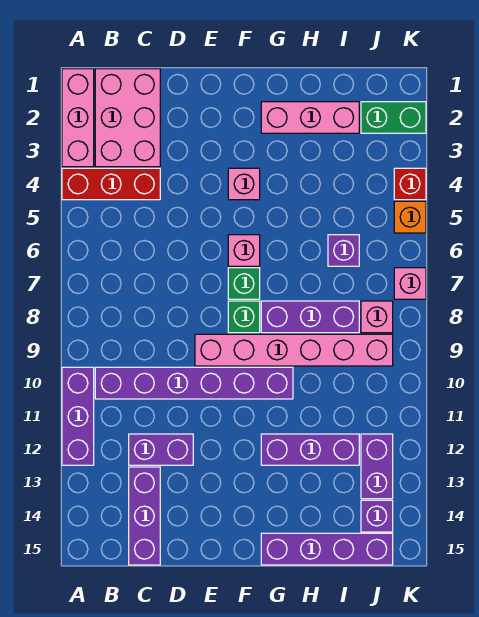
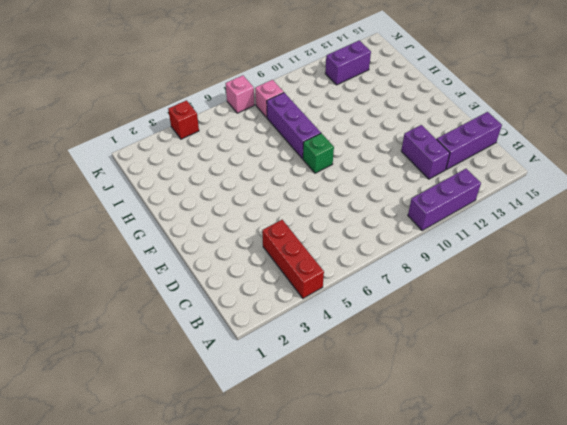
none -> pink 1x3 brick [62,69,94,167]
none -> pink 2x3 brick [95,69,160,167]
none -> purple 1x6 brick [95,367,293,399]

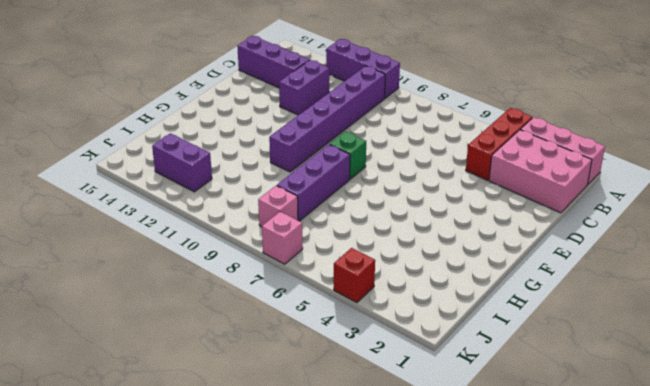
none -> pink 1x6 brick [195,334,393,366]
none -> pink 1x1 brick [228,168,260,200]
none -> pink 1x1 brick [228,235,260,266]

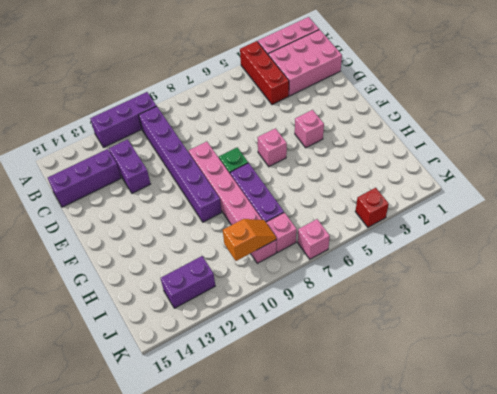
orange 1x2 slope [223,219,276,261] -> none
none -> green 1x1 brick [228,268,260,299]
none -> pink 1x3 brick [261,102,359,133]
none -> purple 1x3 brick [261,434,359,465]

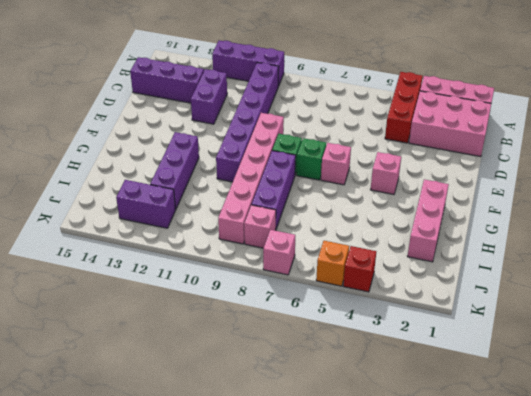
none -> purple 1x4 brick [261,533,393,565]
none -> purple 1x1 brick [328,235,359,266]
none -> green 1x2 brick [361,102,426,133]

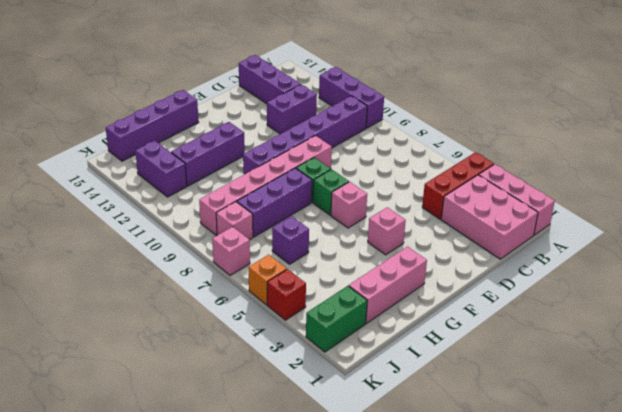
none -> purple 1x1 brick [361,500,393,532]

